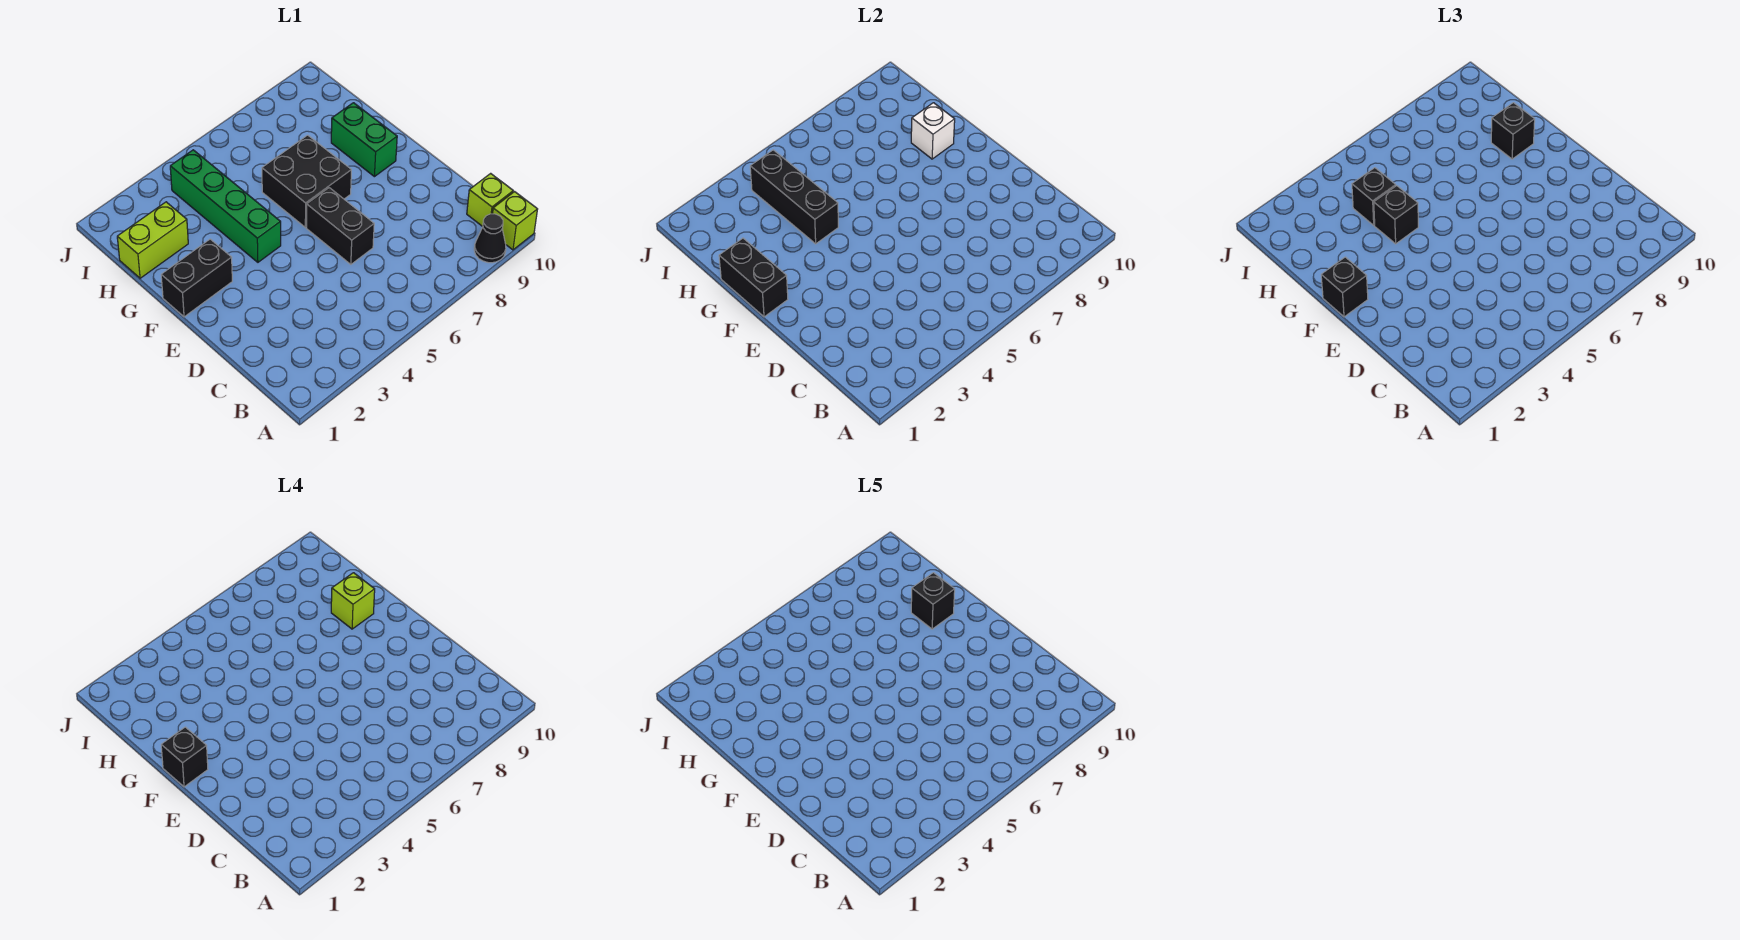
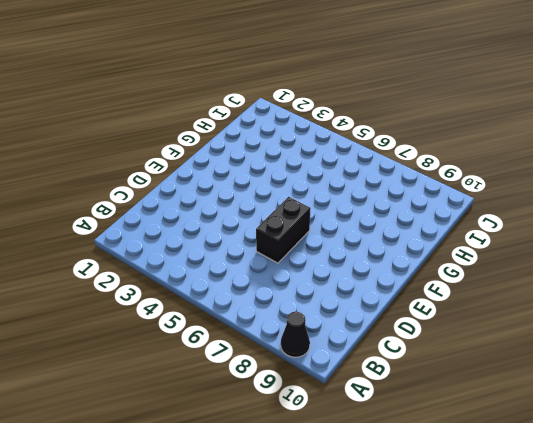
none -> lime 1x1 brick [493,192,538,250]
none -> lime 1x1 brick [467,173,513,227]
none -> black 1x2 brick [161,239,232,317]

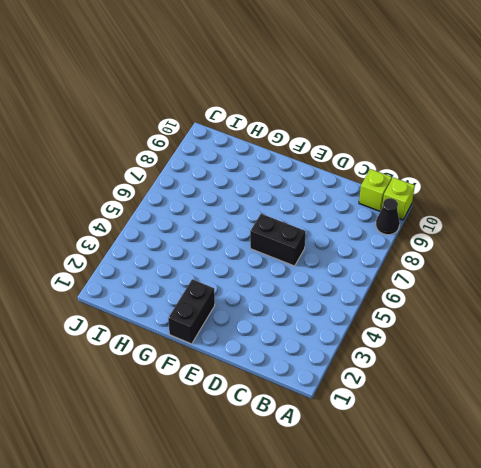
none -> green 1x4 brick [170,150,281,262]
none -> black 2x2 brick [262,135,351,227]
none -> green 1x2 brick [331,103,397,177]

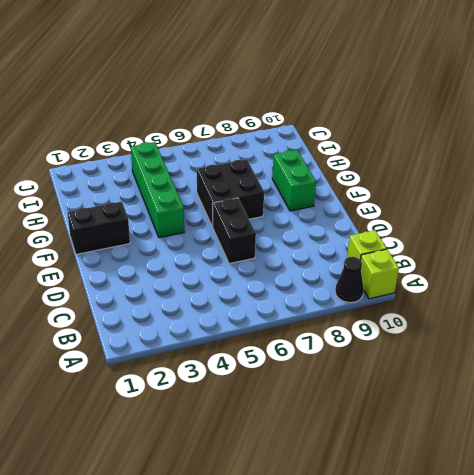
none -> lime 1x2 brick [117,202,188,278]
none -> black 1x2 brick [719,238,788,317]
none -> black 1x3 brick [750,150,838,244]

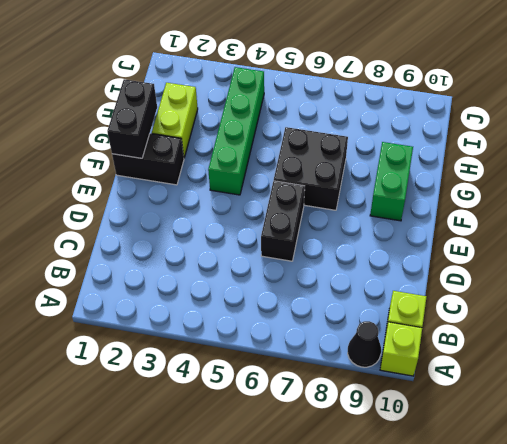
lime 1x2 brick [152,83,198,158] -> lime 1x2 brick turned to [117,202,188,278]
none -> black 1x3 brick [750,150,838,244]
none -> white 1x1 brick [911,103,955,159]
none -> black 1x1 brick [1321,257,1368,317]

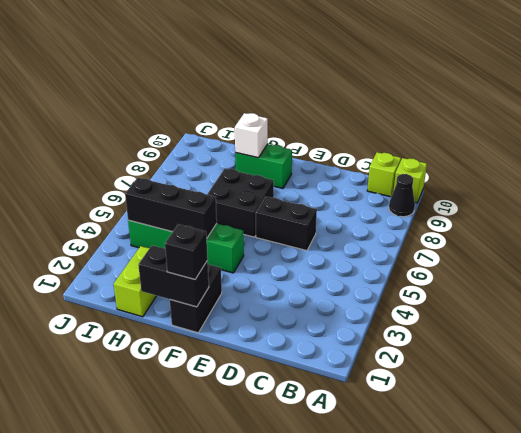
none -> black 1x1 brick [1374,186,1418,244]
none -> black 1x1 brick [1491,103,1535,159]
none -> black 1x1 brick [1352,168,1396,225]

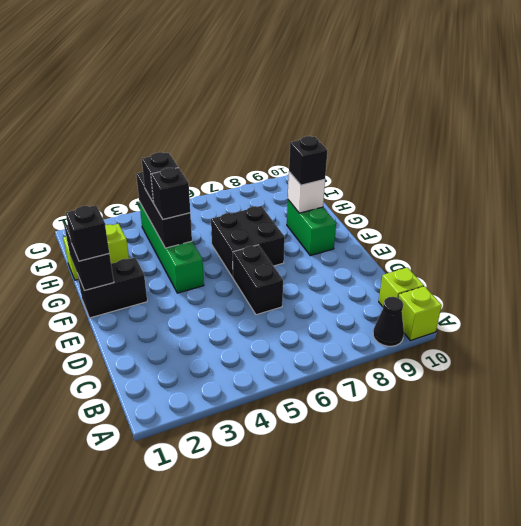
none -> black 1x1 brick [161,727,208,787]
none -> lime 1x1 brick [331,573,375,629]
none -> black 1x1 brick [911,573,955,629]

